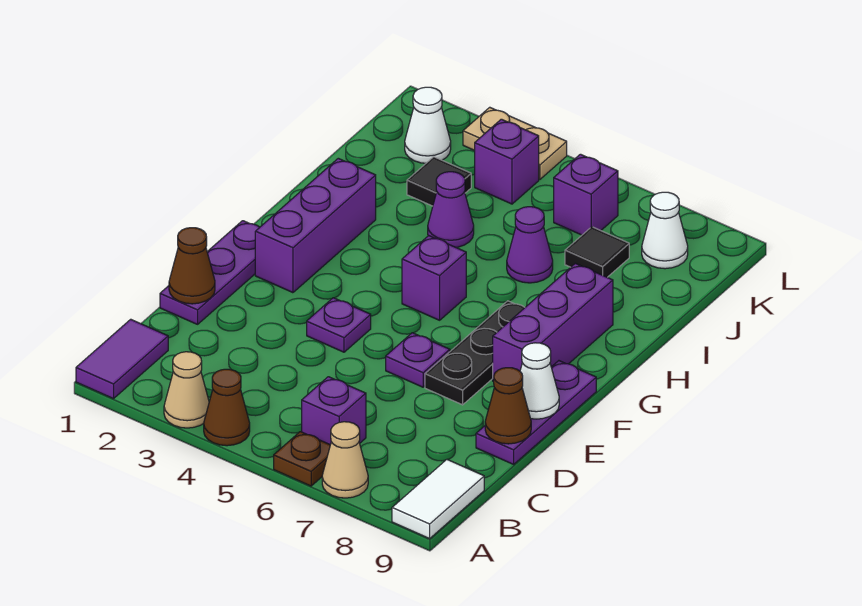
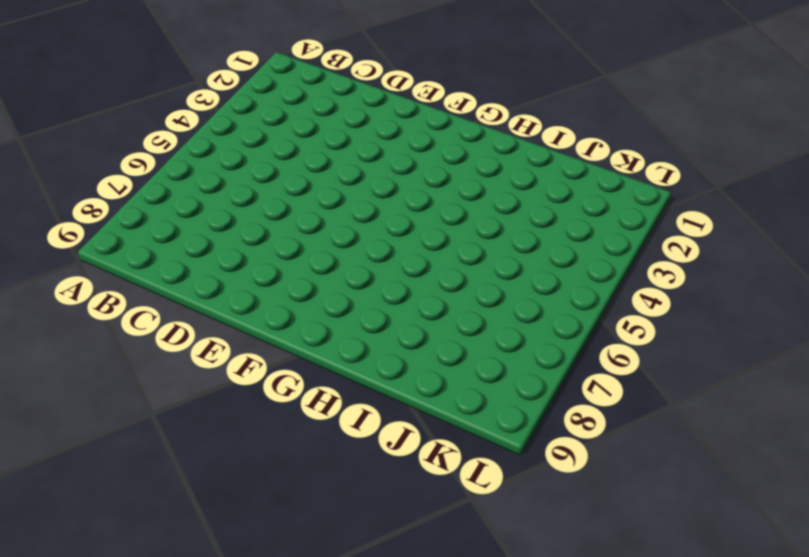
none -> purple 1x2 tile [76,319,168,399]
none -> tan 1x1 cone [164,352,209,428]
none -> brown 1x1 cone [204,369,250,446]

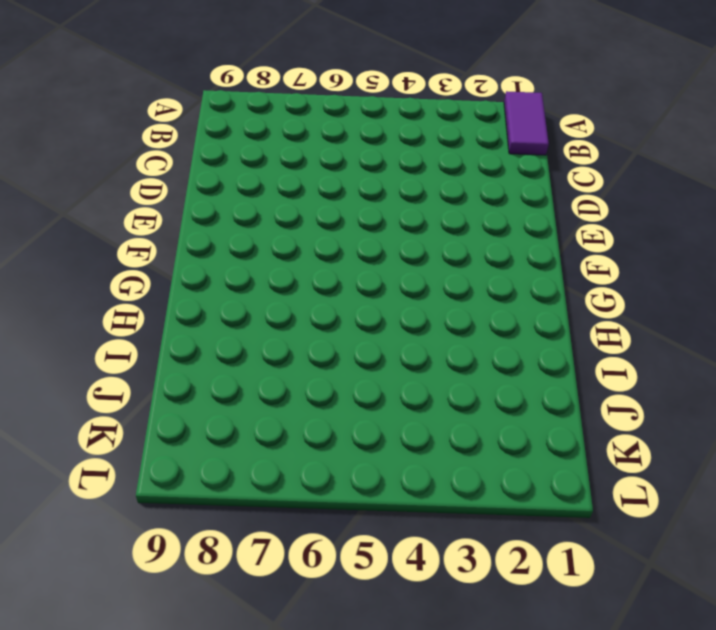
none -> tan 1x1 cone [164,352,209,428]
none -> brown 1x1 cone [204,369,250,446]
none -> brown 1x1 plate [274,432,330,486]

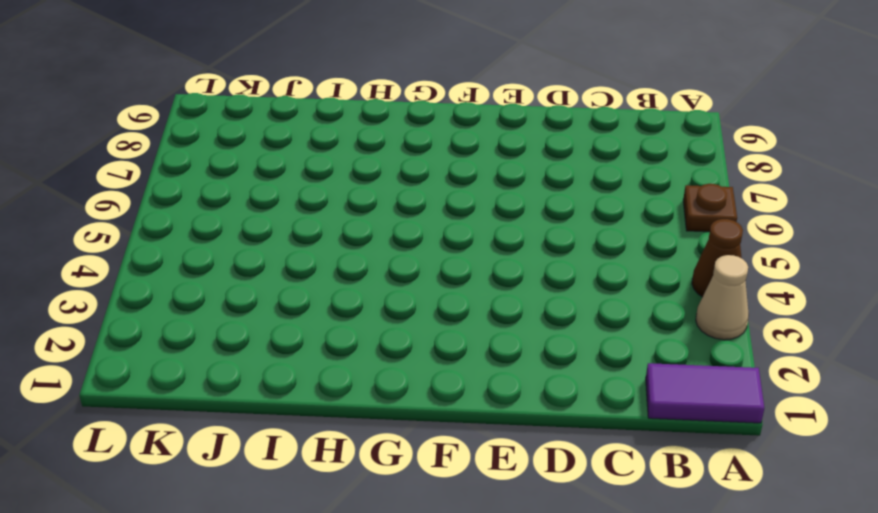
none -> tan 1x1 cone [322,422,368,498]
none -> white 1x2 tile [392,460,484,539]
none -> purple 1x1 brick [302,377,366,445]

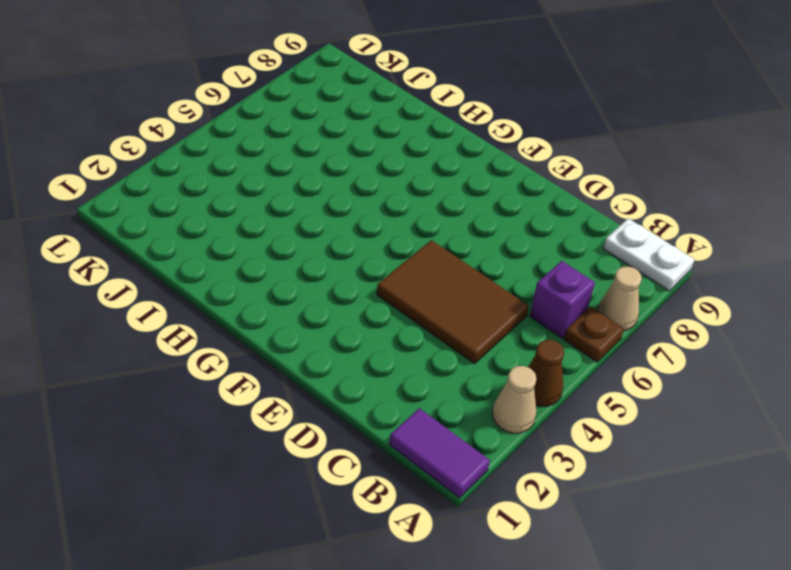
white 1x2 plate [603,218,694,291] -> white 1x2 tile [392,460,484,539]
brown 2x3 tile [377,240,529,364] -> purple 1x1 plate [307,298,371,352]
none -> purple 1x3 plate [160,221,260,324]
none -> purple 1x3 plate [476,361,596,464]
none -> purple 1x1 plate [386,333,450,387]

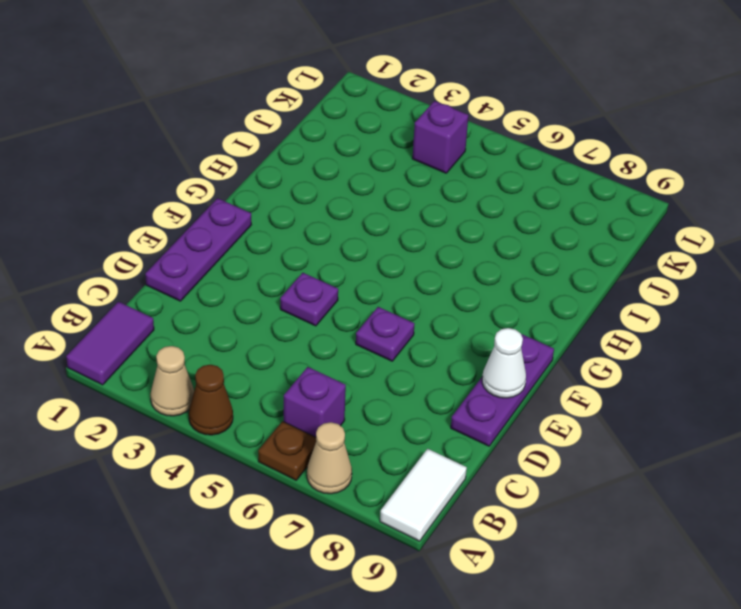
none -> black 1x3 plate [425,301,525,405]
none -> purple 1x3 brick [255,158,376,293]
none -> purple 1x3 brick [493,263,613,382]

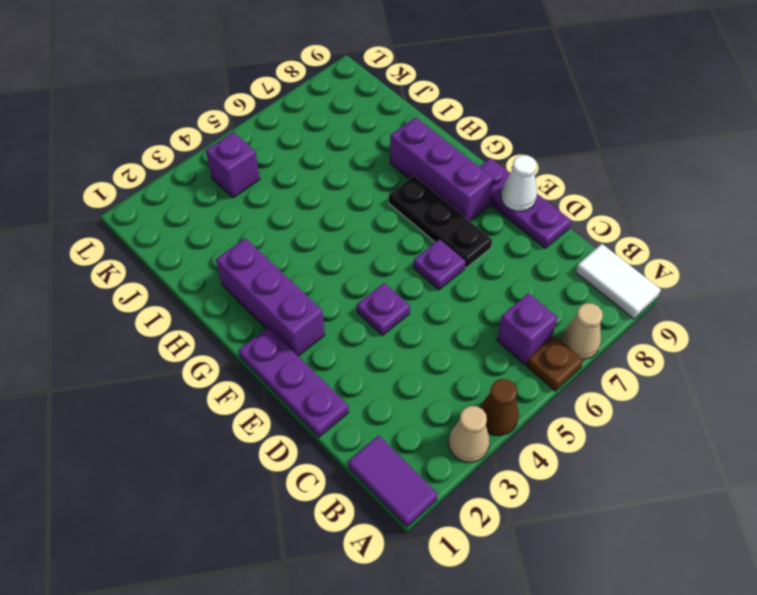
none -> purple 1x1 brick [402,236,466,320]
none -> purple 1x1 cone [428,172,474,247]
none -> purple 1x1 cone [507,207,553,283]

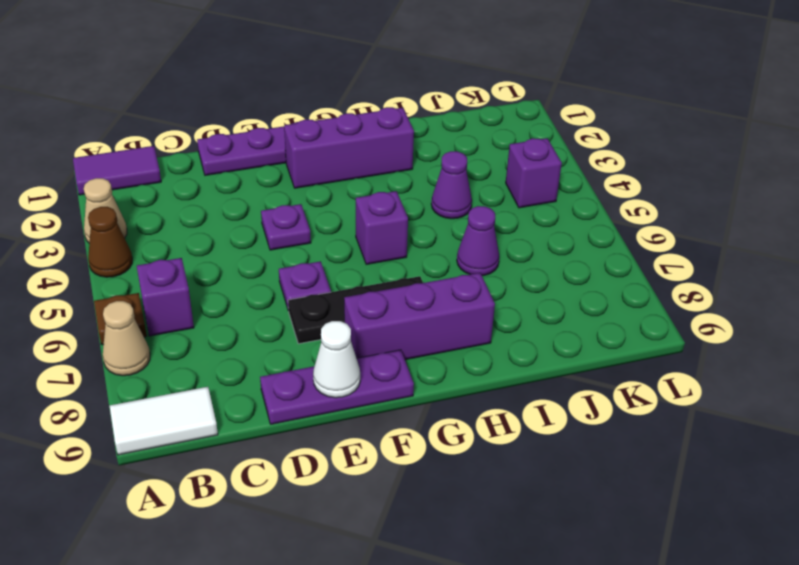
none -> black 1x1 tile [407,157,471,206]
none -> black 1x1 tile [565,227,629,277]
none -> white 1x1 cone [405,87,451,163]

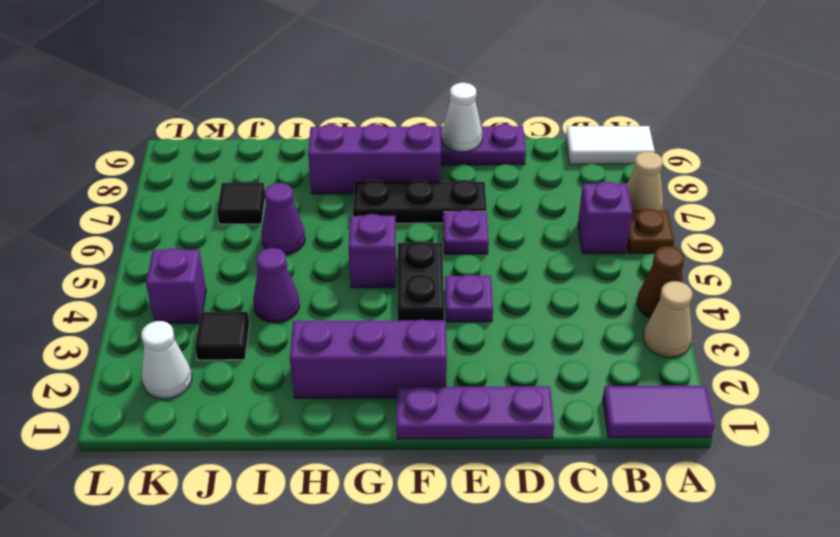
black 1x2 plate [397,242,444,321] -> none
none -> purple 1x1 brick [554,154,618,235]
none -> white 1x1 cone [642,192,688,269]
none -> tan 1x2 plate [463,107,567,179]

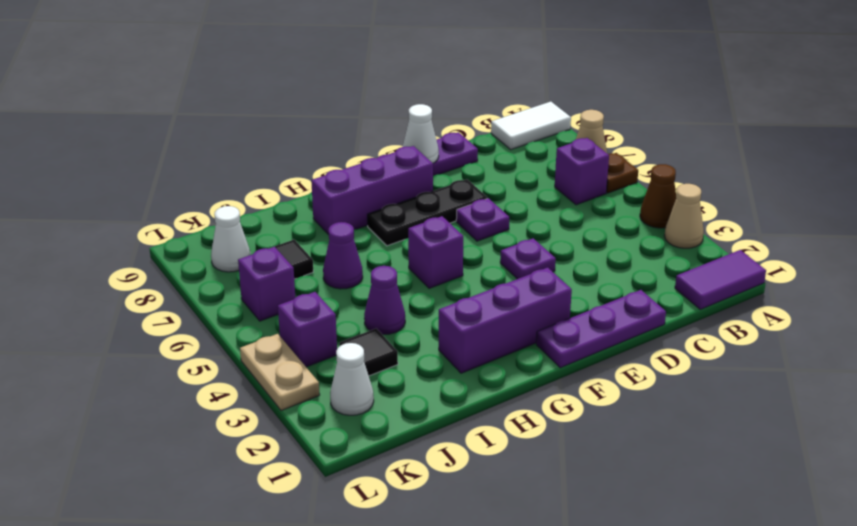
none -> brown 1x1 cone [169,228,215,304]
none -> brown 1x1 cone [485,368,531,444]

